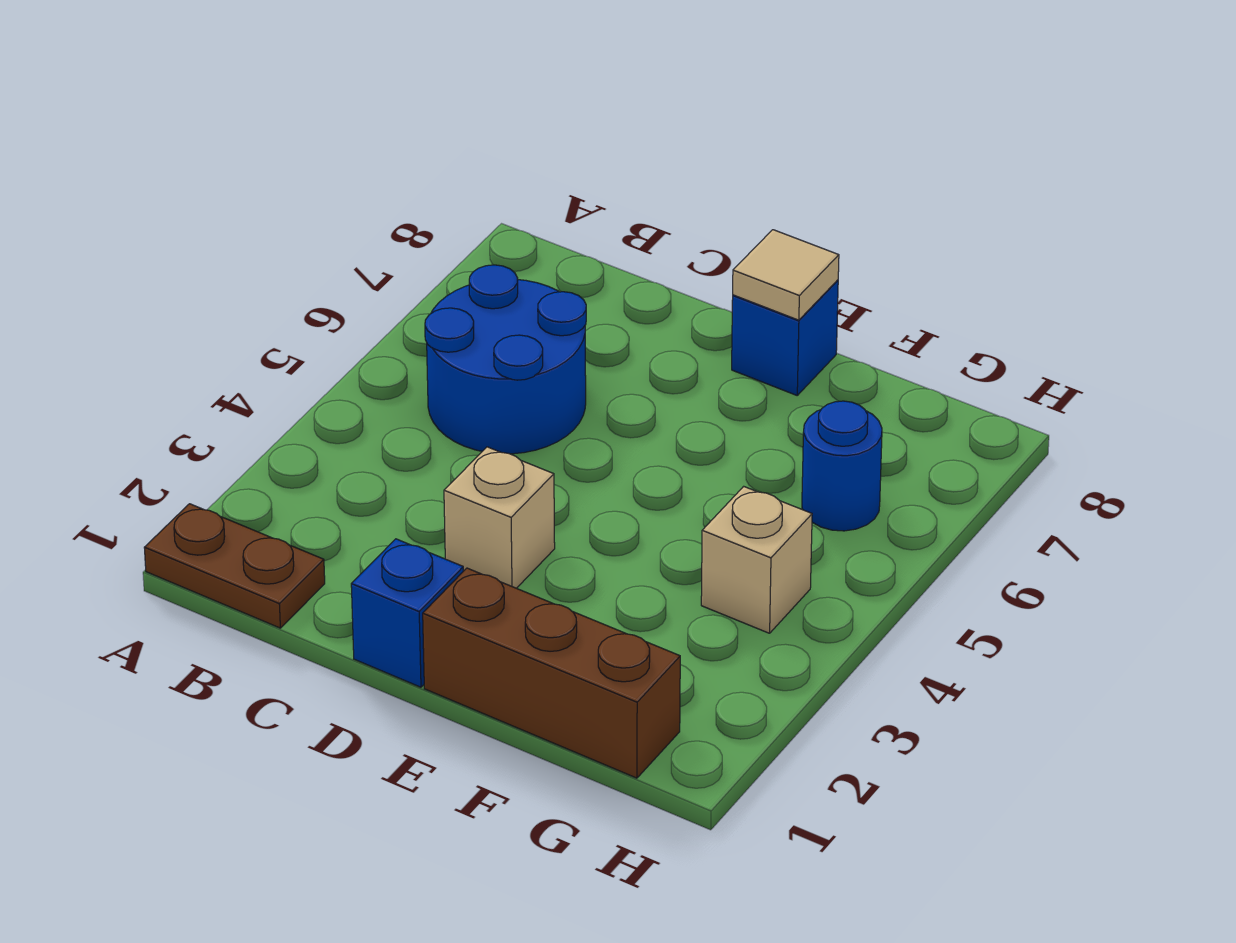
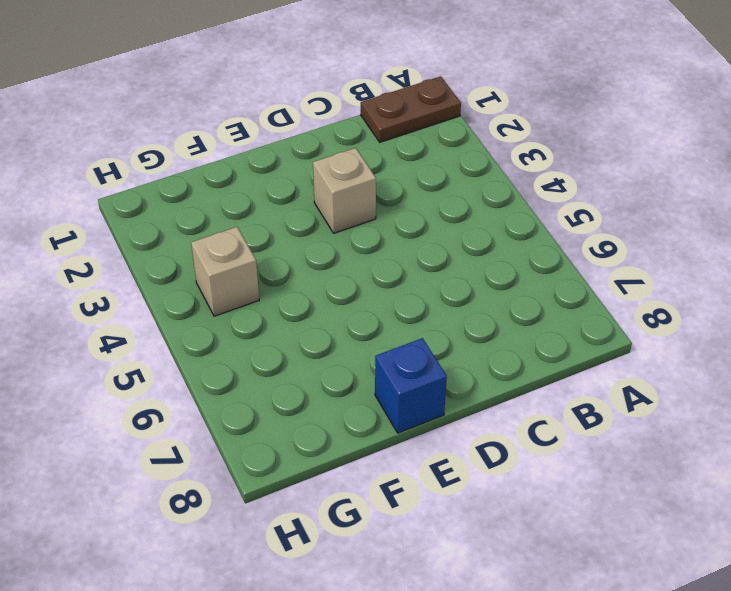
none -> blue 2x2 round brick [425,265,586,454]
none -> blue 1x1 brick [351,539,463,687]

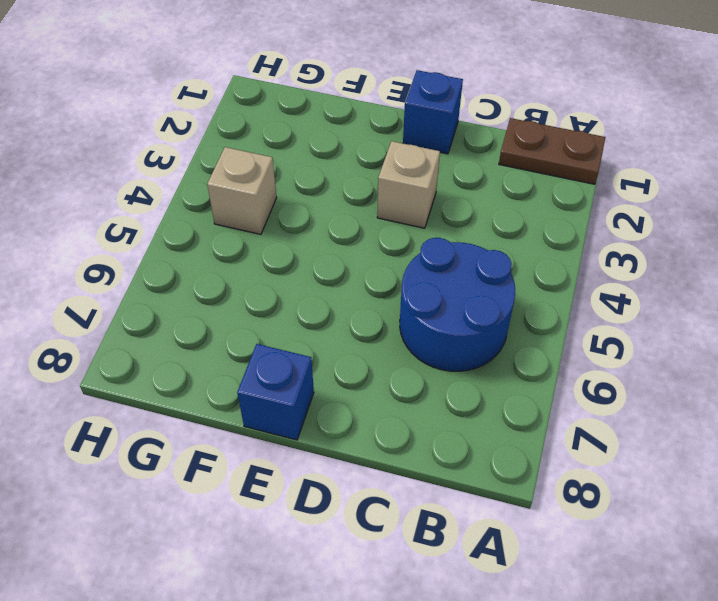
none -> brown 1x3 brick [423,568,680,778]
none -> blue 1x1 round brick [802,401,882,531]

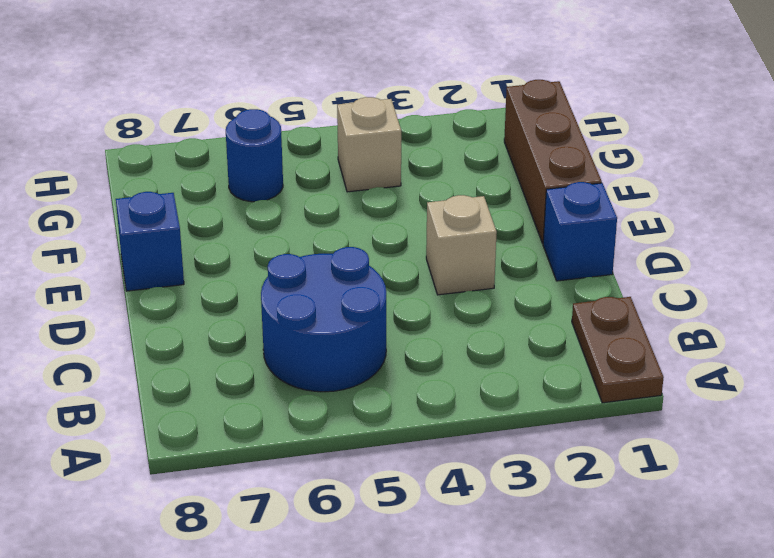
none -> tan 1x1 tile [733,230,839,320]

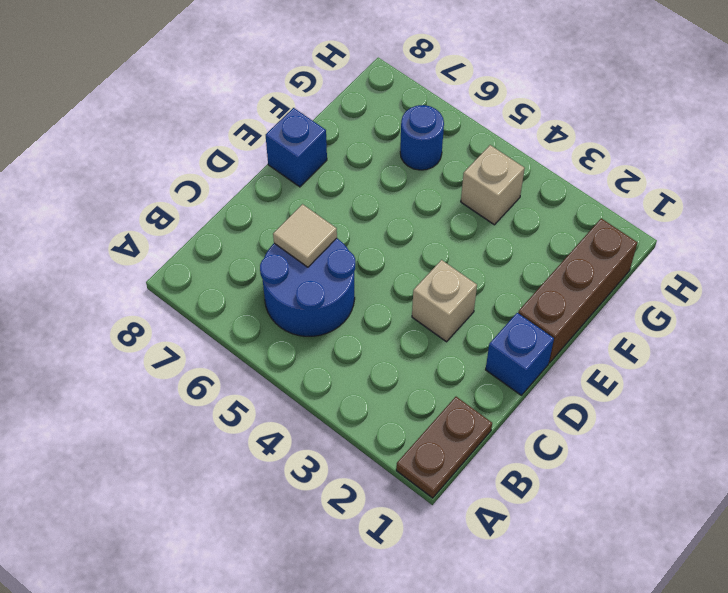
tan 1x1 tile [273,204,337,267] -> tan 1x1 tile moved to [733,230,839,320]

